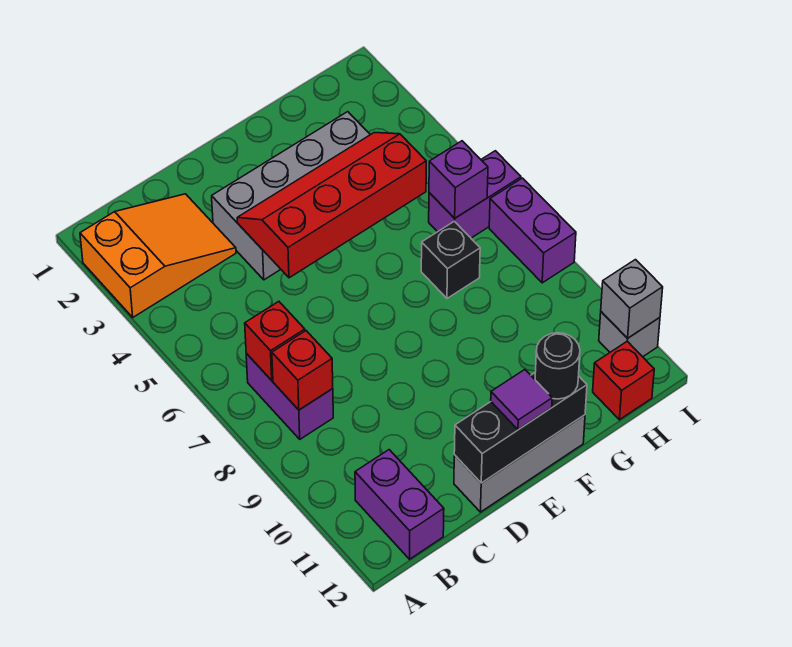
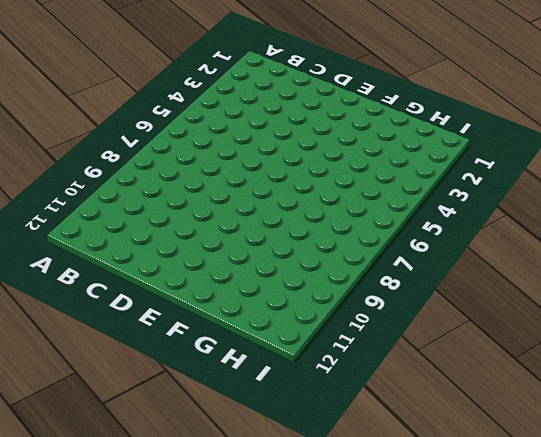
none -> orange 2x3 slope [80,194,236,317]
none -> purple 1x2 brick [246,354,333,439]
none -> purple 1x2 brick [355,450,444,559]

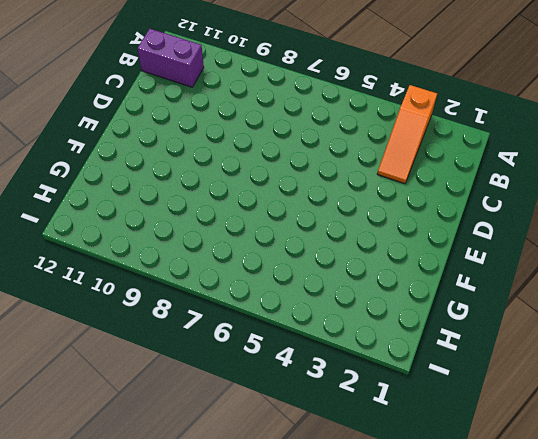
orange 1x3 slope [377,85,437,184] -> orange 2x3 slope [80,194,236,317]
none -> purple 1x2 brick [246,354,333,439]
none -> grey 2x4 brick [212,112,370,280]
none -> grey 1x3 brick [454,415,585,512]

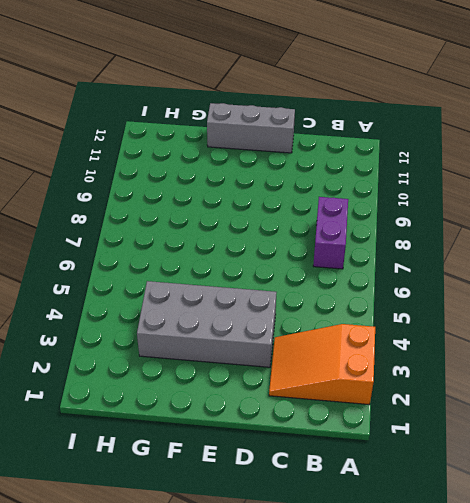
none -> purple 1x2 brick [355,450,444,559]
none -> black 1x1 brick [421,221,480,298]
none -> purple 1x2 brick [429,151,521,238]

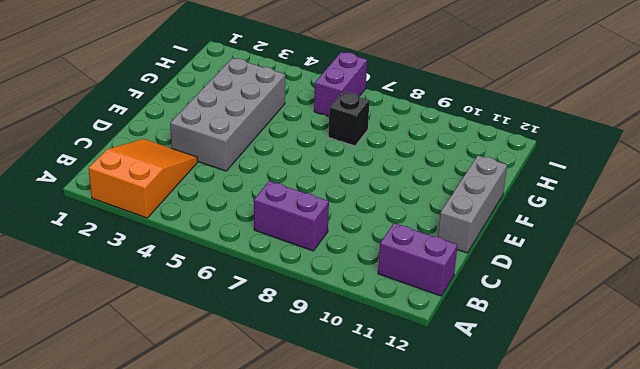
none -> red 1x1 brick [593,341,654,420]
none -> purple 1x2 brick [489,178,576,283]
none -> grey 1x1 brick [599,312,660,357]

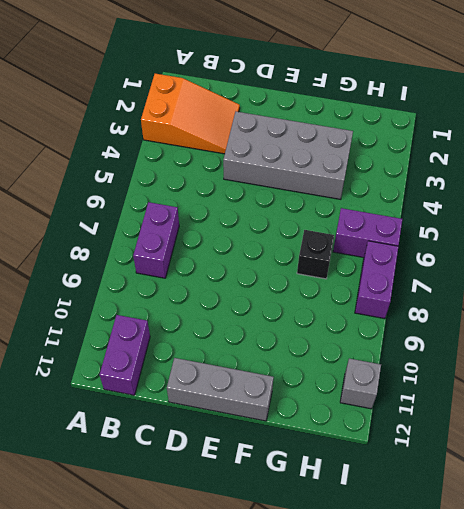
none -> red 1x1 brick [593,341,654,420]
none -> red 1x1 brick [245,302,305,380]
none -> red 1x1 brick [272,331,333,410]

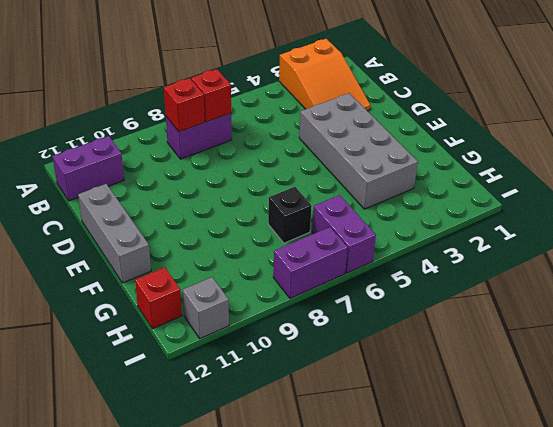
none -> red 2x4 slope [237,133,426,278]
none -> black 1x3 brick [454,373,587,483]
none -> purple 1x1 brick [429,141,488,218]

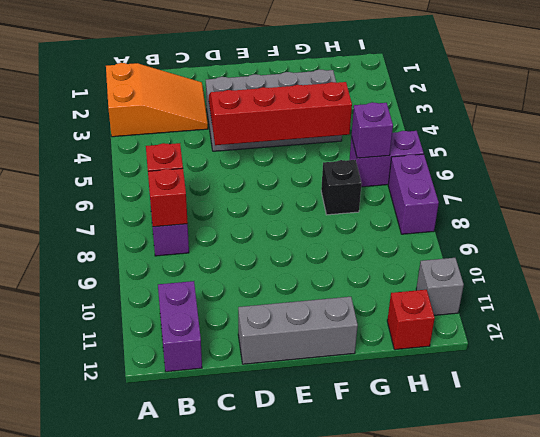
none -> black 1x3 brick [454,373,587,483]
none -> grey 1x1 brick [601,260,663,338]
none -> purple 1x1 tile [491,370,552,430]

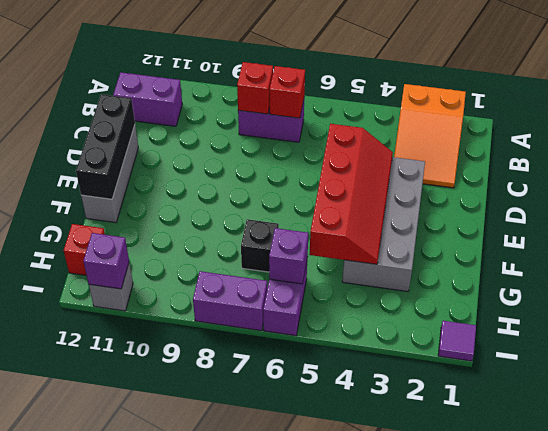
purple 1x1 tile [438,321,476,361] -> purple 1x1 tile moved to [491,370,552,430]
purple 1x1 brick [83,233,129,289] -> grey 1x1 brick [601,260,663,338]
none -> black 1x1 round brick [535,333,580,399]

